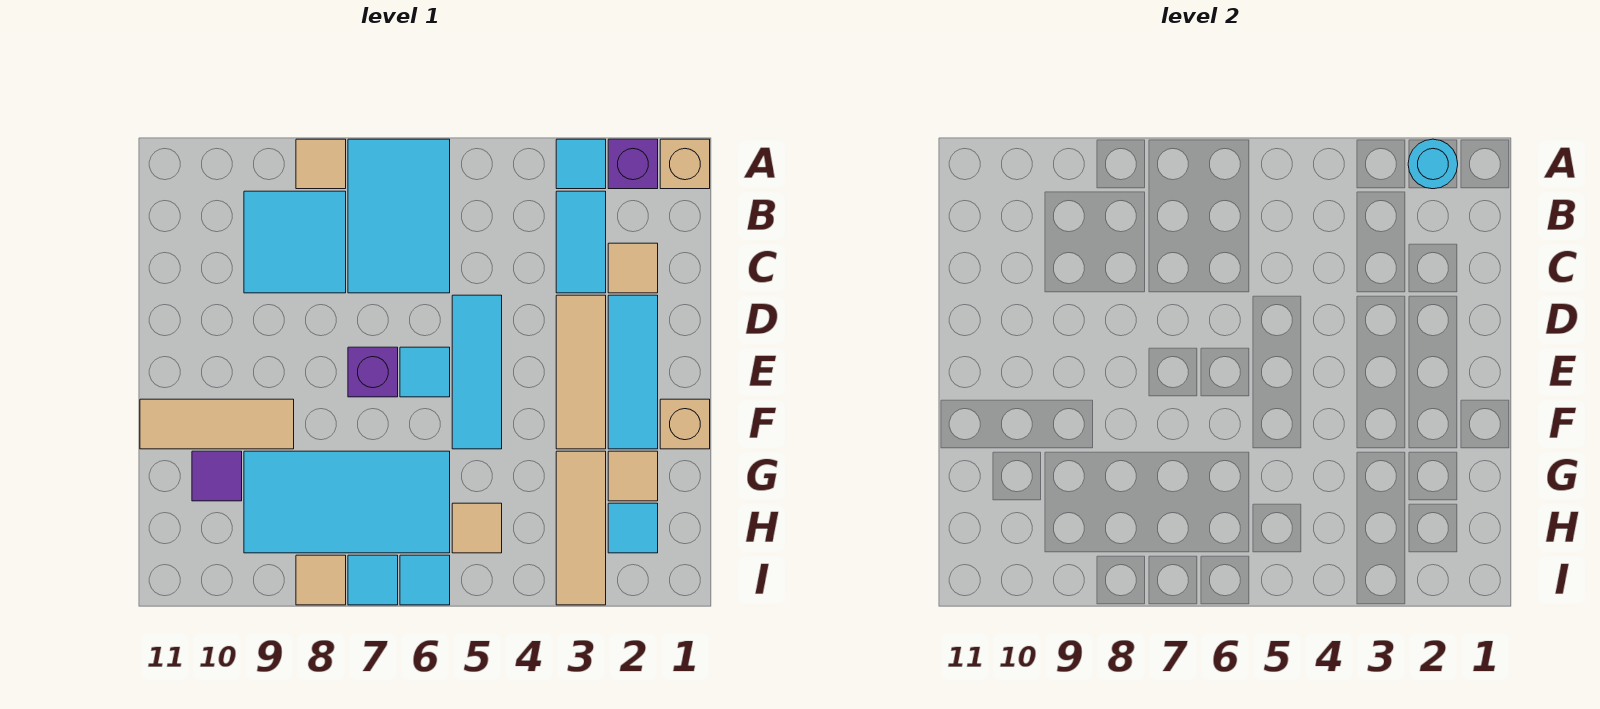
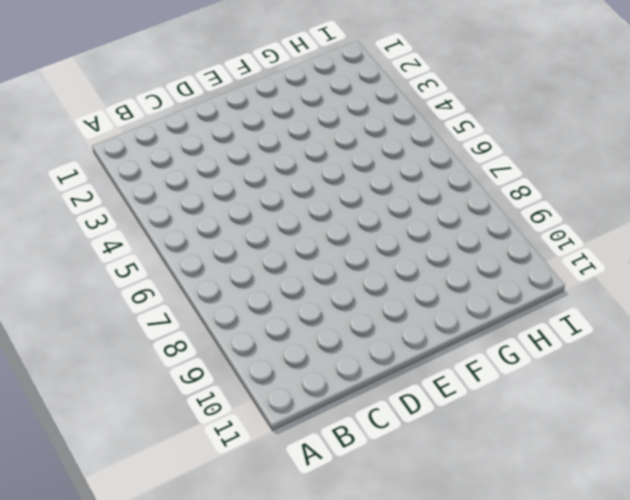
none -> tan 1x1 brick [660,139,710,189]
none -> purple 1x1 brick [608,139,658,189]
none -> cyan 1x1 tile [556,139,606,189]

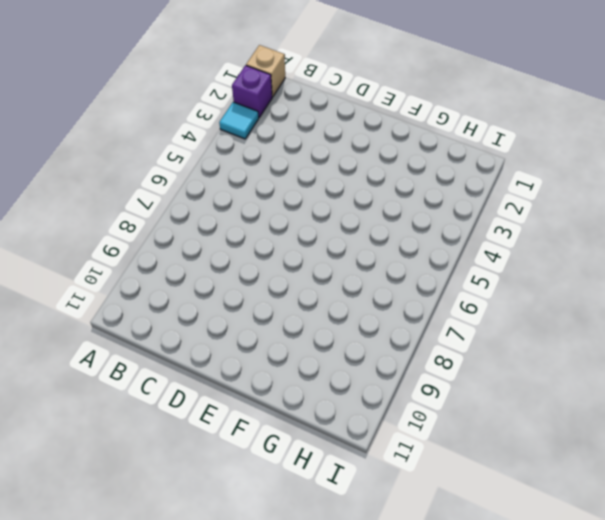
none -> cyan 2x3 tile [348,139,450,293]
none -> tan 1x1 tile [296,139,346,189]
none -> cyan 1x2 tile [556,191,606,293]

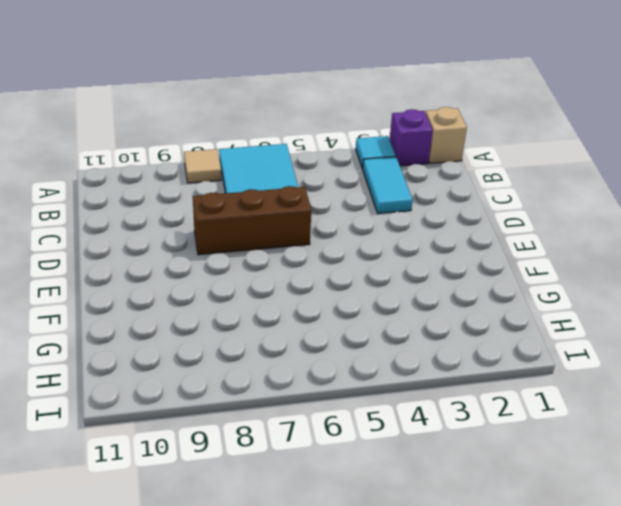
brown 1x3 brick [193,186,311,255] -> none
none -> cyan 2x2 tile [244,191,346,293]
none -> tan 1x1 tile [608,243,658,293]
none -> cyan 1x3 tile [608,295,658,449]

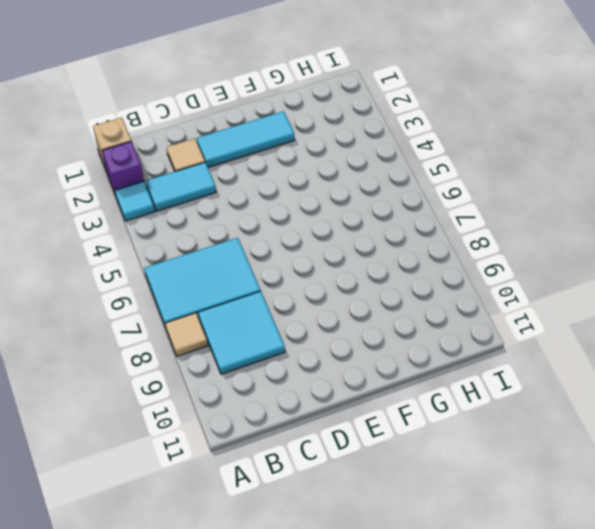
none -> tan 1x3 tile [556,295,606,449]
none -> cyan 1x3 tile [452,295,502,449]
none -> cyan 1x1 tile [400,347,450,397]

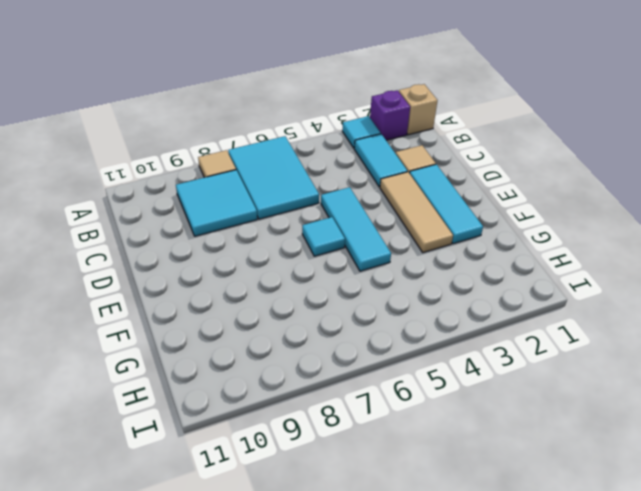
none -> purple 1x1 brick [348,347,398,397]
none -> tan 1x1 brick [660,399,710,449]
none -> tan 1x3 tile [140,399,294,449]

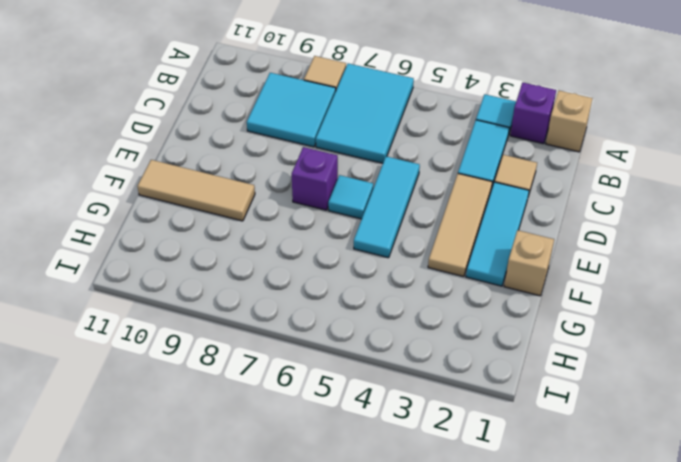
none -> tan 1x1 tile [608,451,658,501]
none -> tan 1x3 tile [556,451,606,605]
none -> cyan 2x4 tile [244,451,450,553]

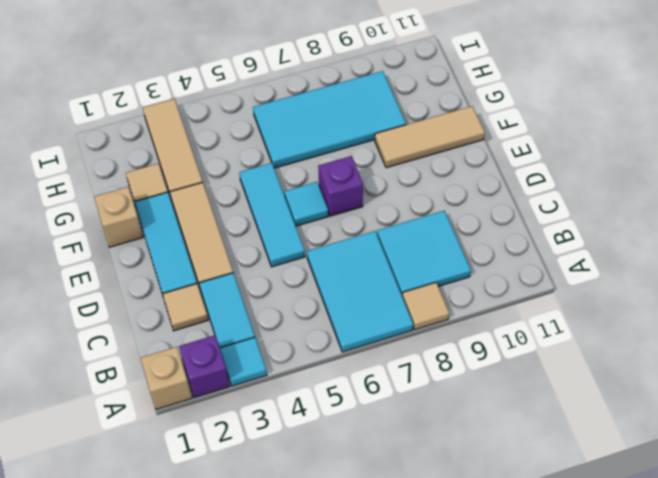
none -> purple 1x1 tile [192,451,242,501]
none -> cyan 1x1 tile [608,503,658,553]
none -> tan 1x1 tile [452,503,502,553]

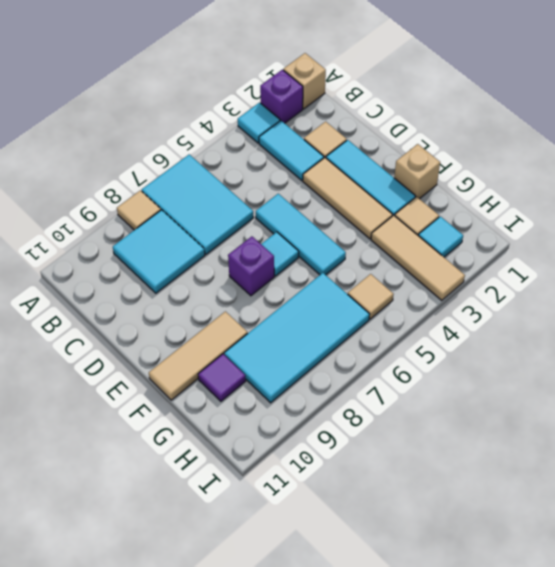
none -> cyan 1x1 tile [400,555,450,605]
none -> cyan 1x1 tile [348,555,398,605]
none -> tan 1x1 tile [296,555,346,605]

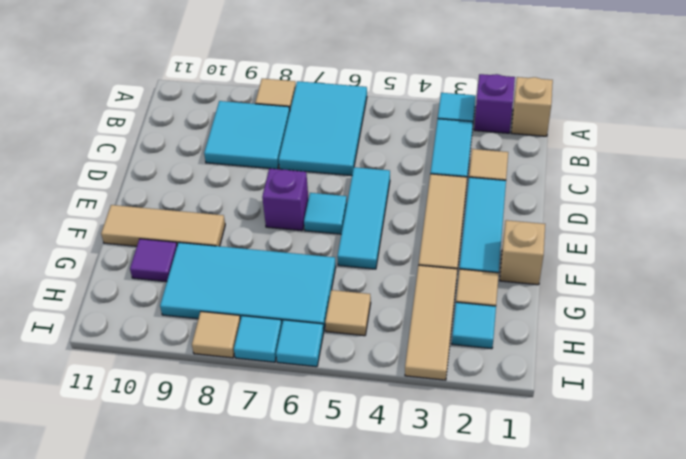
none -> cyan 1x1 round brick [1408,139,1458,189]

